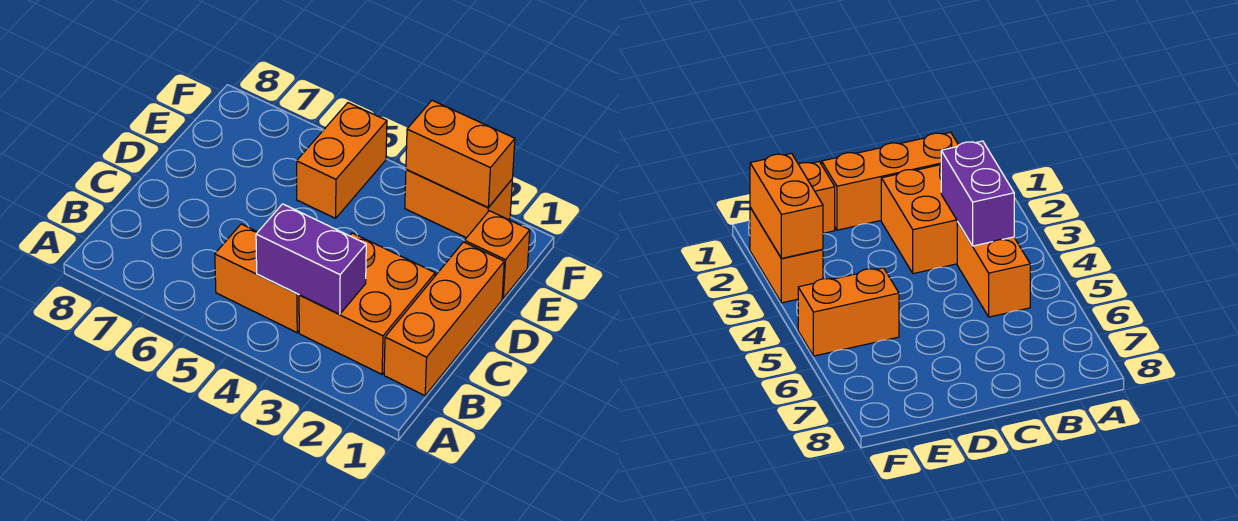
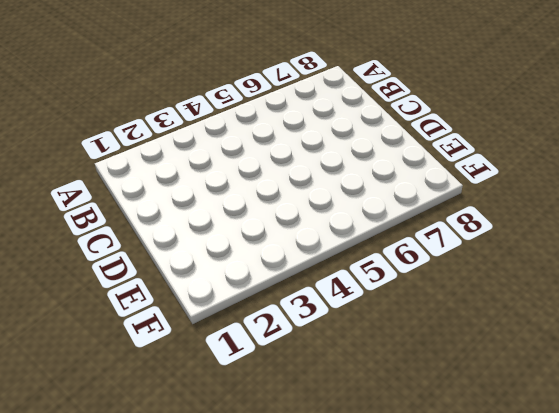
none -> orange 1x3 brick [384,242,504,396]
none -> orange 2x2 brick [299,233,435,374]

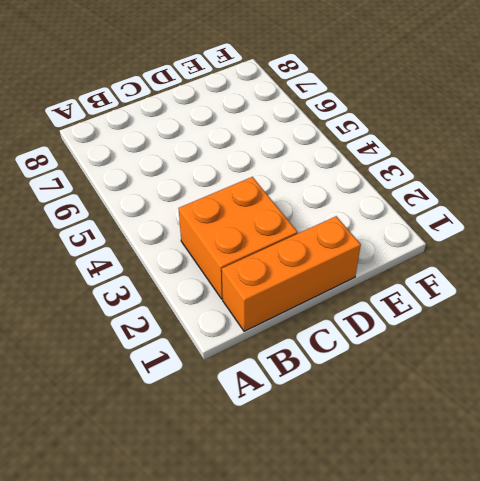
none -> orange 1x2 brick [215,224,299,333]
none -> orange 1x1 brick [465,211,530,298]

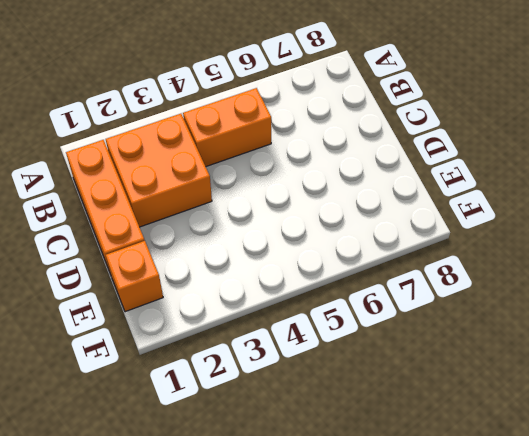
none -> orange 1x2 brick [297,103,387,218]
none -> orange 1x2 brick [405,170,512,238]

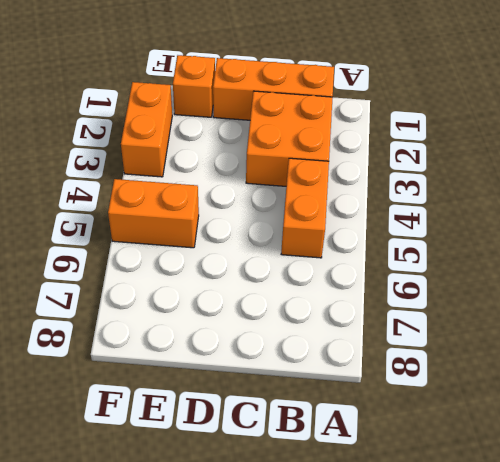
none -> purple 1x2 brick [256,204,366,314]
none -> orange 1x2 brick [406,100,515,207]

